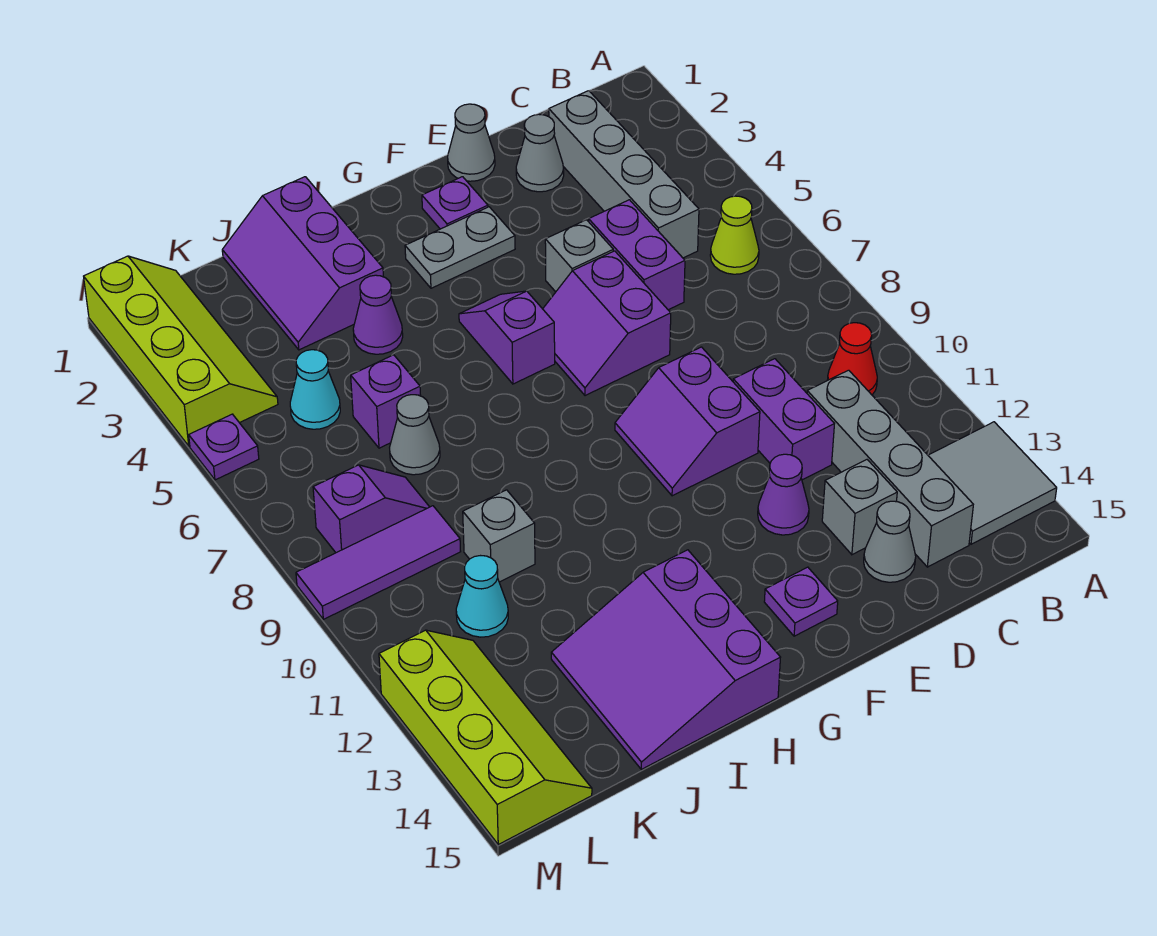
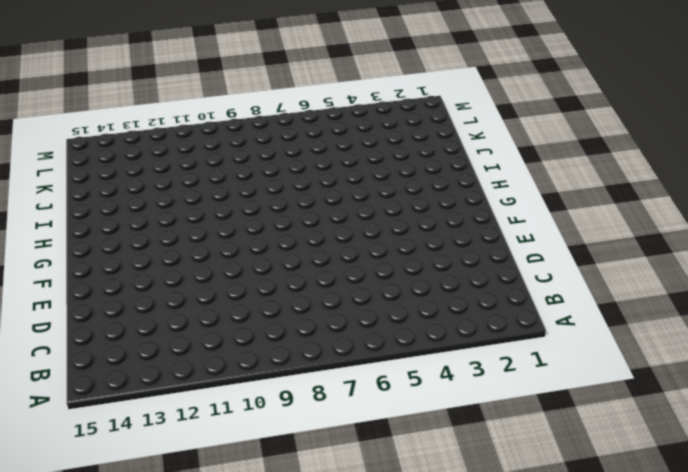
none -> grey 2x2 tile [928,422,1057,544]
none -> lime 1x1 cone [710,196,759,274]
none -> red 1x1 cone [828,323,877,395]
none -> grey 1x4 brick [549,91,699,258]

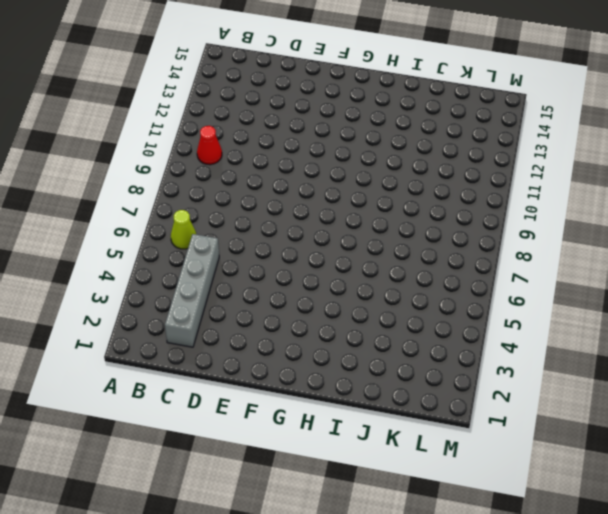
none -> grey 2x2 tile [928,422,1057,544]
none -> grey 1x4 brick [807,370,973,567]
none -> grey 1x1 cone [516,114,564,192]
none -> purple 1x2 brick [589,200,685,310]

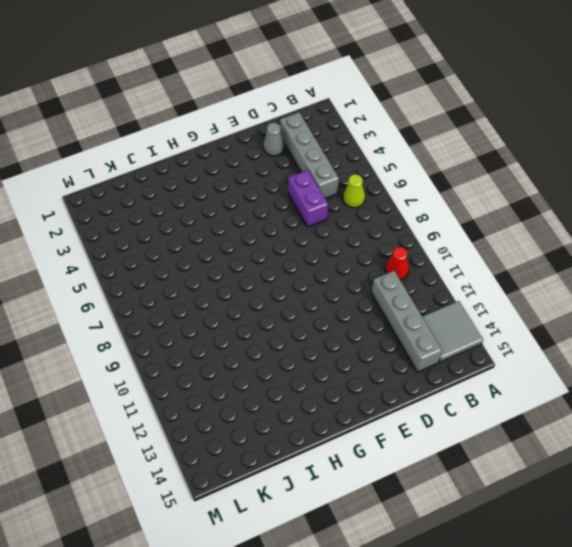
none -> purple 1x2 brick [733,359,834,480]
none -> grey 1x1 brick [822,460,897,555]
none -> grey 1x1 cone [864,501,916,582]
none -> grey 1x1 cone [448,104,495,181]

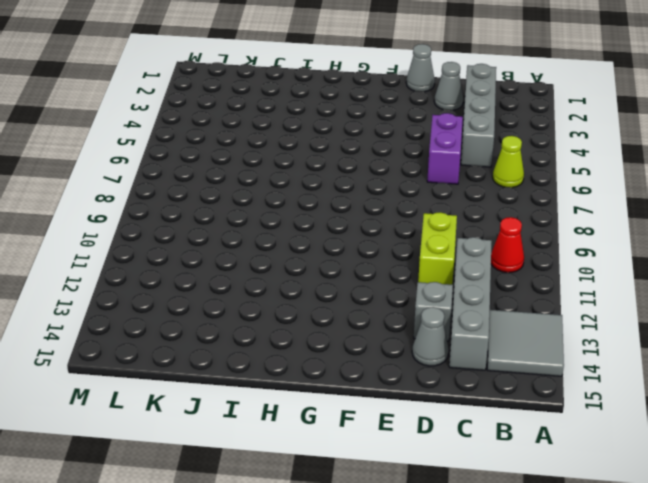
lime 1x2 brick [418,212,457,285] -> purple 1x2 brick [733,359,834,480]
none -> grey 1x1 brick [545,220,613,292]
none -> purple 2x2 slope [543,251,671,396]
none -> purple 2x2 slope [615,347,760,496]
none -> purple 1x1 cone [758,454,809,535]

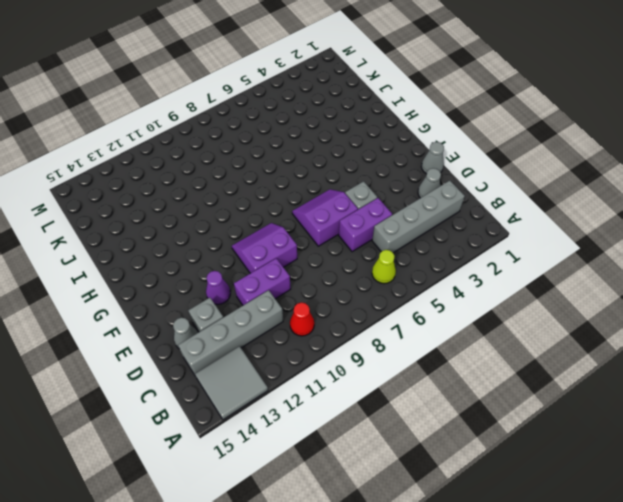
none -> purple 1x1 plate [422,177,488,229]
none -> grey 1x2 plate [405,207,515,288]
none -> purple 1x1 plate [764,567,838,636]
none -> purple 1x2 slope [459,291,555,384]

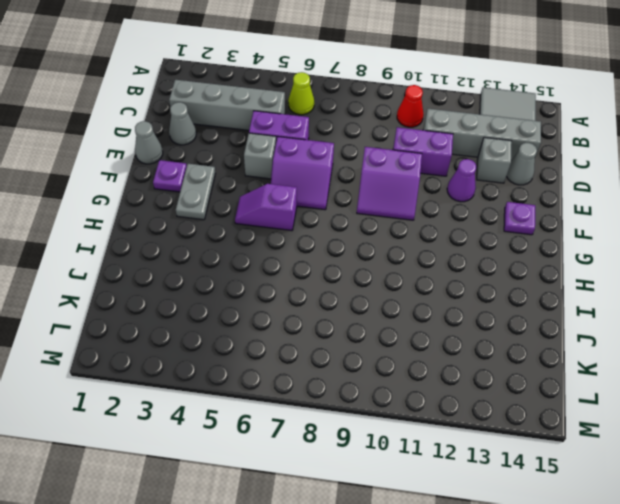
none -> purple 3x3 slope [551,550,781,769]
none -> purple 2x3 slope [222,177,383,350]
none -> purple 1x1 cone [353,275,403,354]
none -> purple 1x1 brick [351,355,421,448]

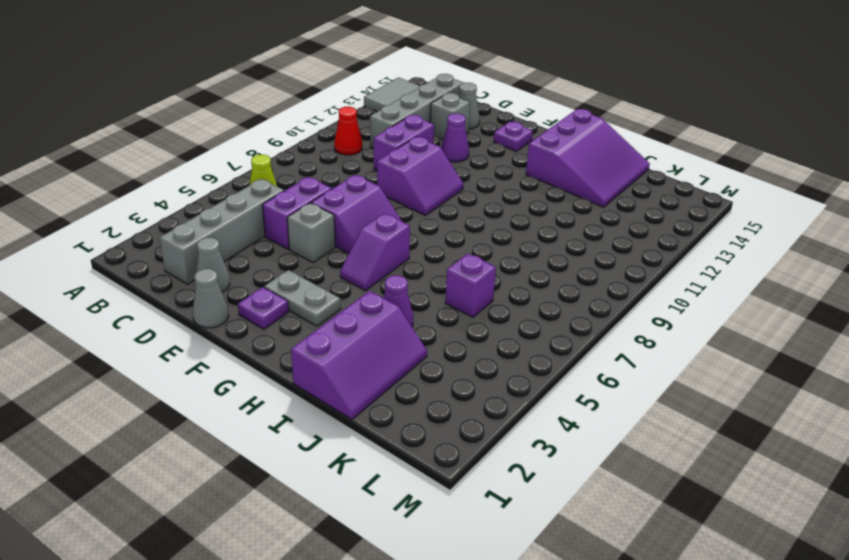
none -> grey 1x1 cone [390,395,440,475]
none -> grey 1x1 brick [463,490,535,582]
none -> cyan 1x1 cone [290,350,340,429]
none -> purple 1x2 slope [313,465,429,553]

